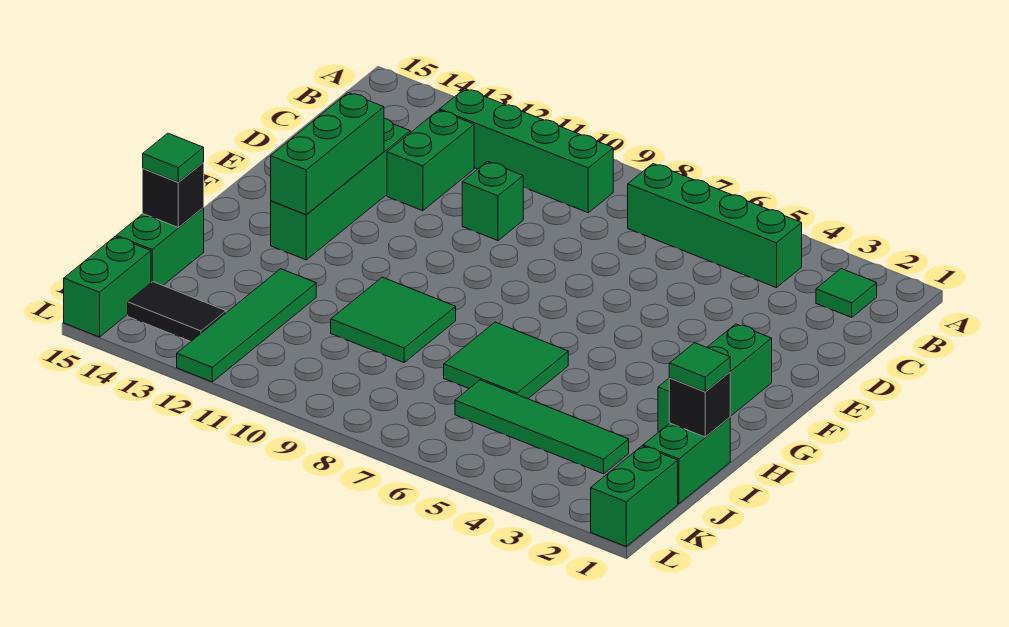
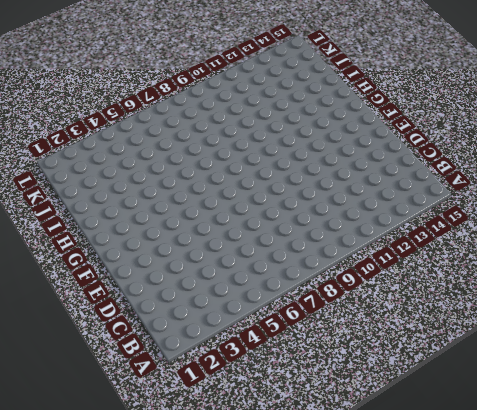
none -> green 1x1 tile [816,269,877,317]
none -> green 1x4 brick [628,164,802,288]
none -> green 1x4 brick [440,89,613,213]

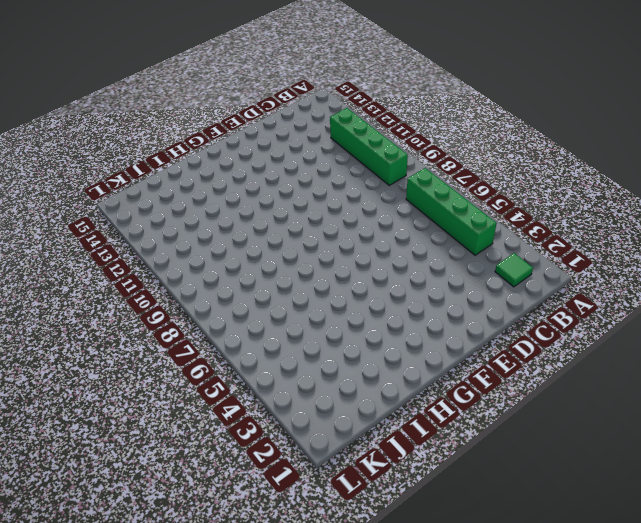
none -> green 1x2 brick [387,110,474,211]
none -> green 1x1 brick [462,161,523,241]
none -> green 1x4 brick [271,119,410,260]

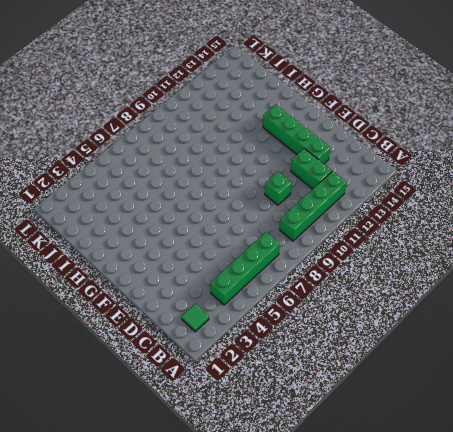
none -> green 1x3 brick [658,324,772,432]
none -> green 2x2 tile [444,322,568,399]
none -> green 2x2 tile [331,277,456,363]

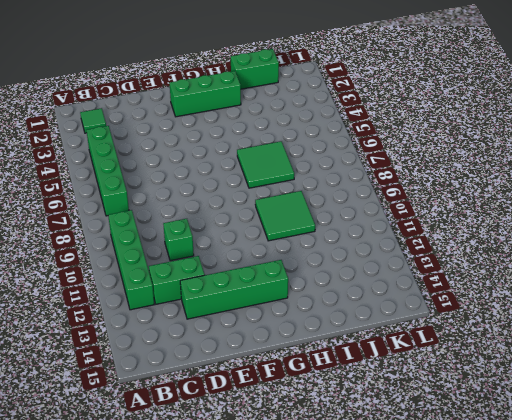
none -> green 1x4 tile [177,269,316,382]
none -> green 1x2 brick [116,208,204,285]
none -> green 1x4 tile [455,380,629,474]

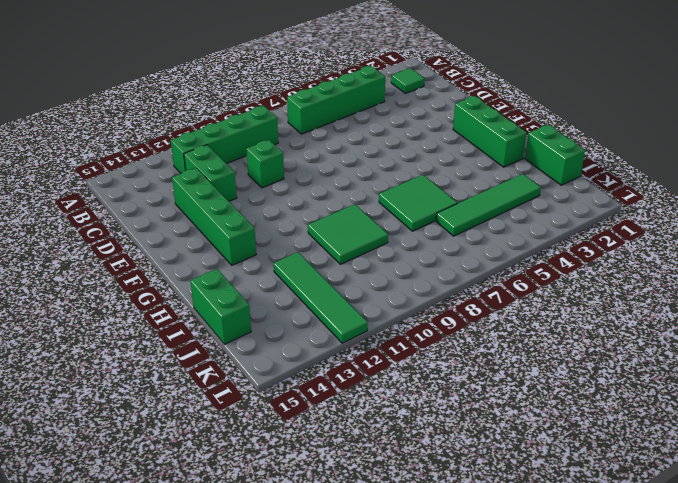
none -> green 1x2 brick [591,446,678,546]
none -> black 1x2 tile [128,282,226,342]
none -> green 1x2 brick [64,237,151,337]

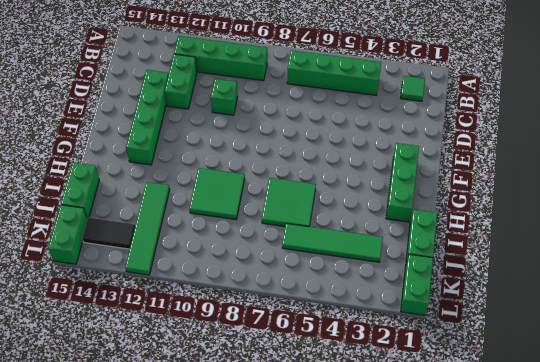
none -> green 1x3 brick [271,93,384,214]
none -> black 1x1 brick [669,372,730,437]
none -> black 1x1 brick [143,163,204,227]

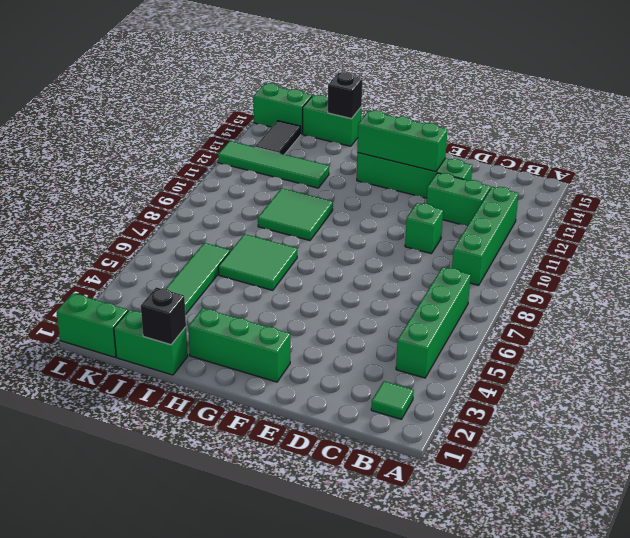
none -> green 1x1 tile [669,343,730,392]
none -> green 1x1 tile [143,133,204,182]

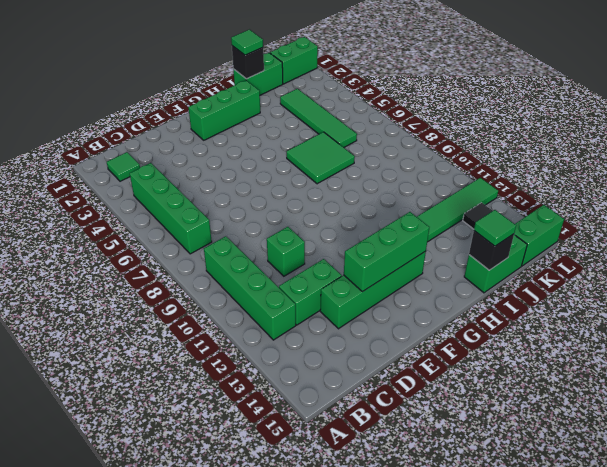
none -> green 2x2 tile [331,277,456,363]

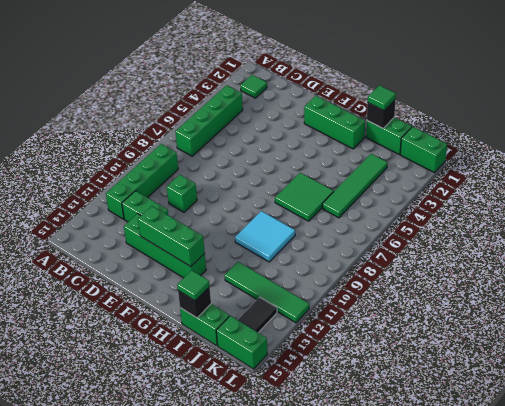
cyan 2x2 tile [235,211,295,262] -> green 2x2 tile [331,277,456,363]

